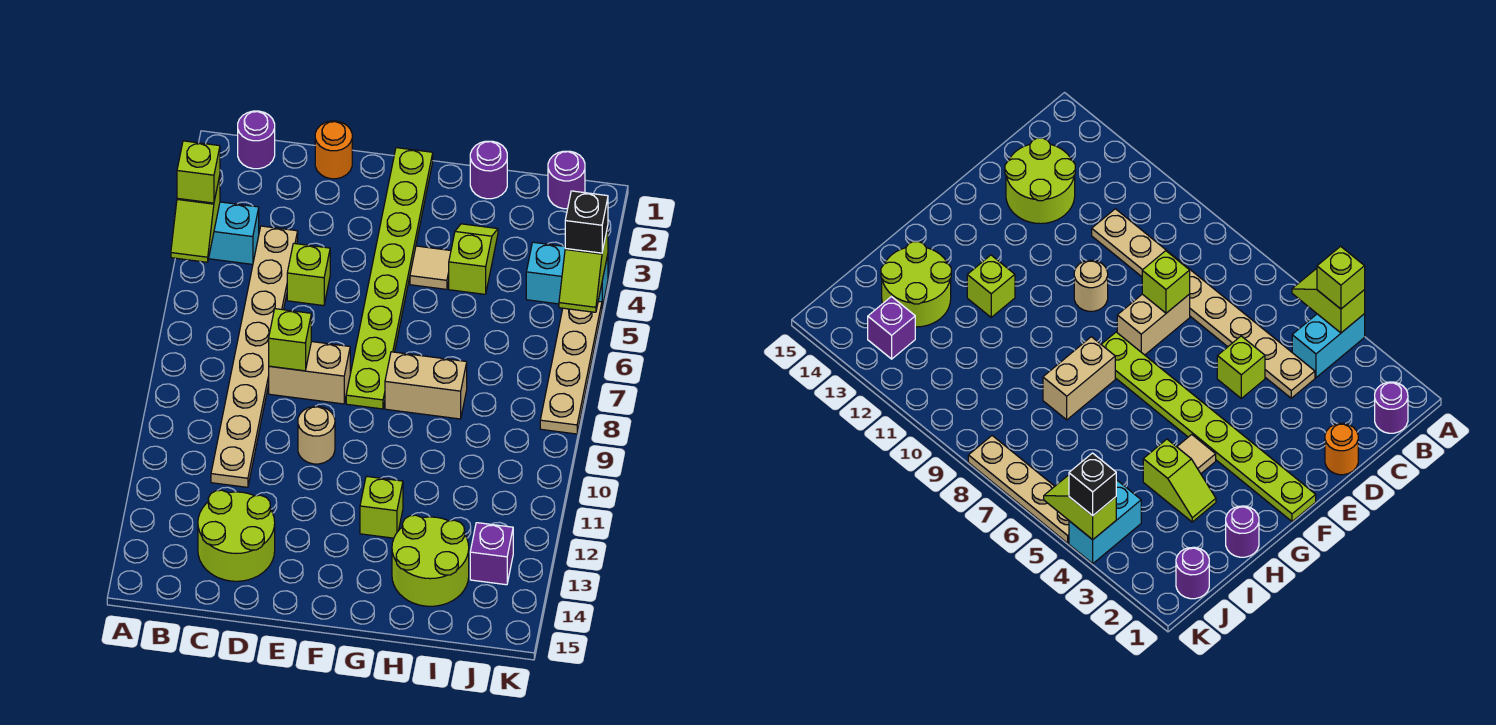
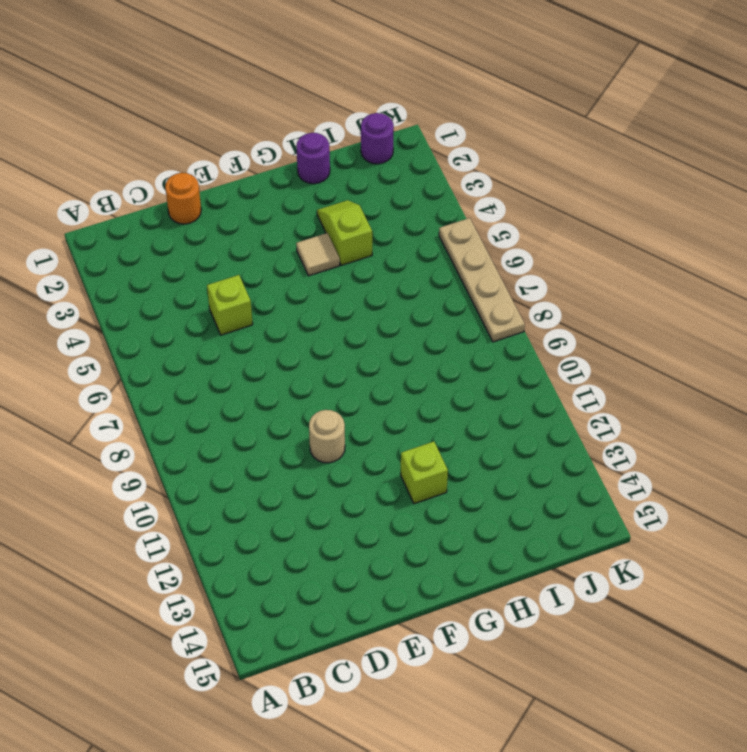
none -> cyan 1x2 brick [209,202,259,264]
none -> purple 1x1 round brick [238,111,275,169]
none -> tan 1x8 plate [211,226,298,487]

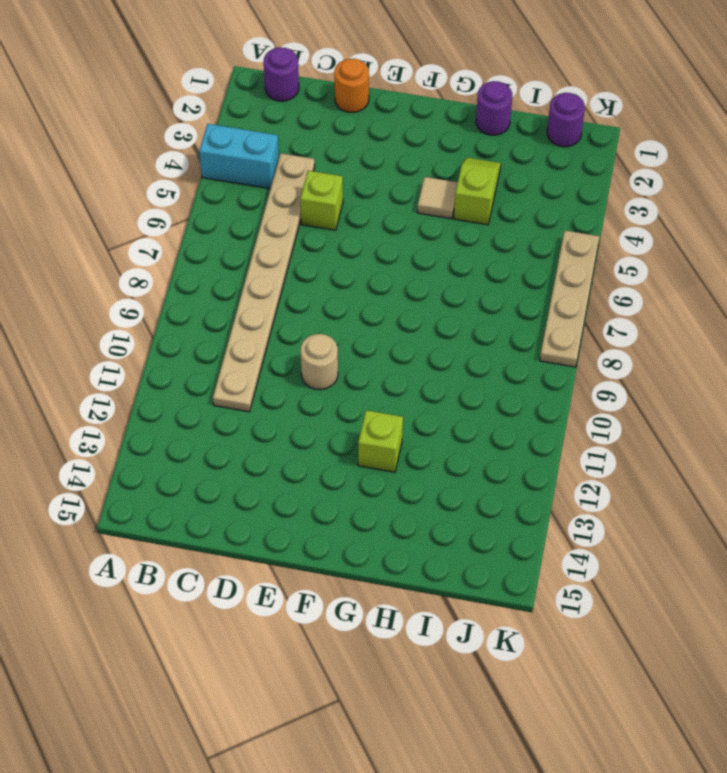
none -> lime 2x2 round brick [198,490,275,581]
none -> tan 1x2 brick [269,342,350,404]
none -> lime 1x8 plate [346,148,433,409]

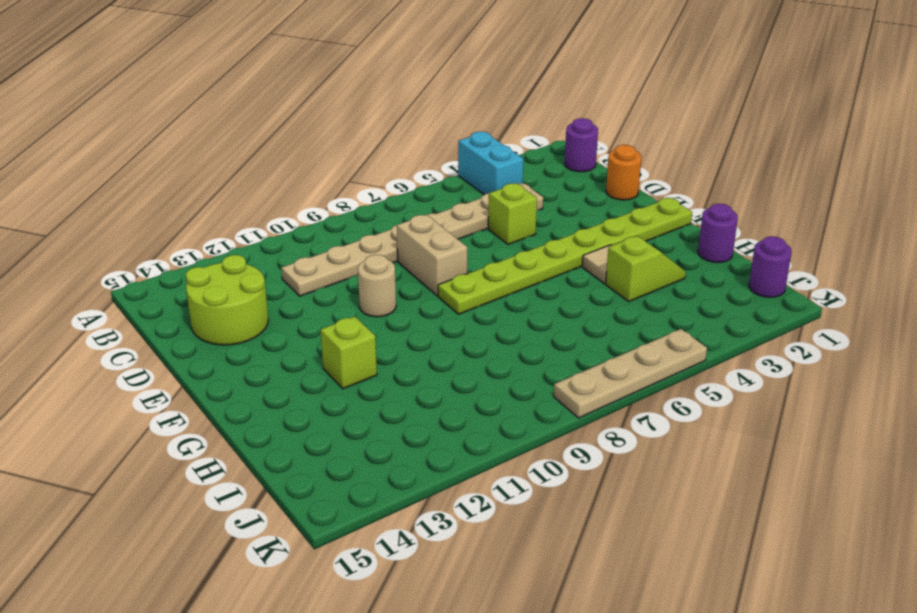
none -> tan 1x2 brick [385,352,467,419]
none -> lime 2x2 round brick [392,515,469,606]
none -> cyan 1x2 brick [526,242,608,308]

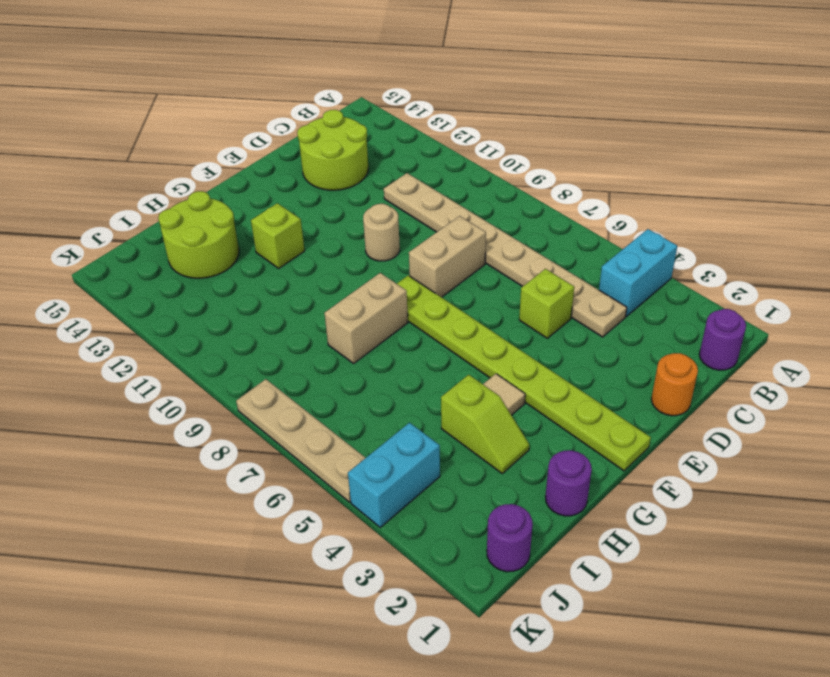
none -> purple 1x1 brick [470,523,513,585]
none -> lime 1x2 slope [171,176,220,262]
none -> lime 1x1 brick [269,309,311,371]

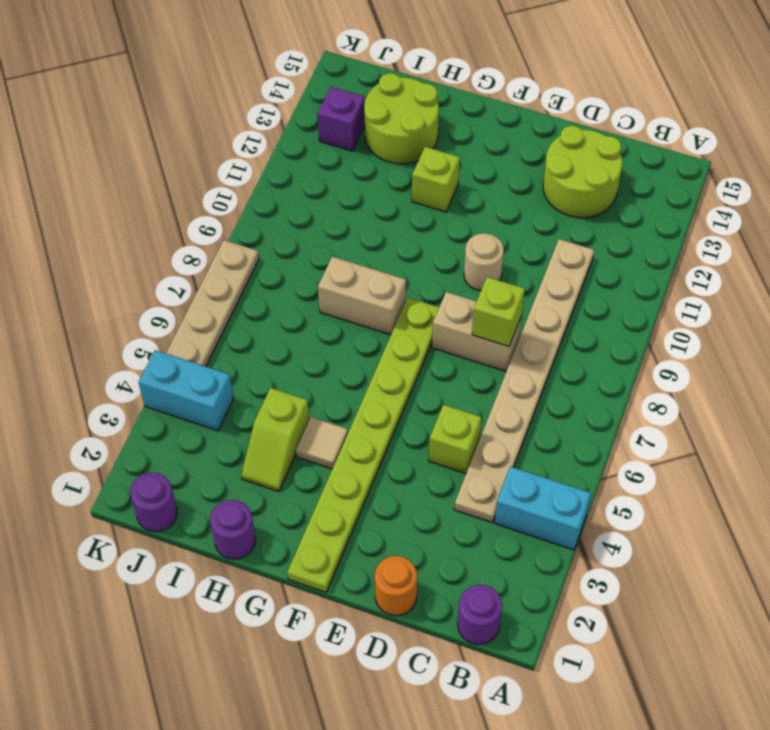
none -> lime 1x2 slope [171,176,220,262]
none -> lime 1x2 slope [559,227,608,312]
none -> lime 1x1 brick [177,141,220,203]

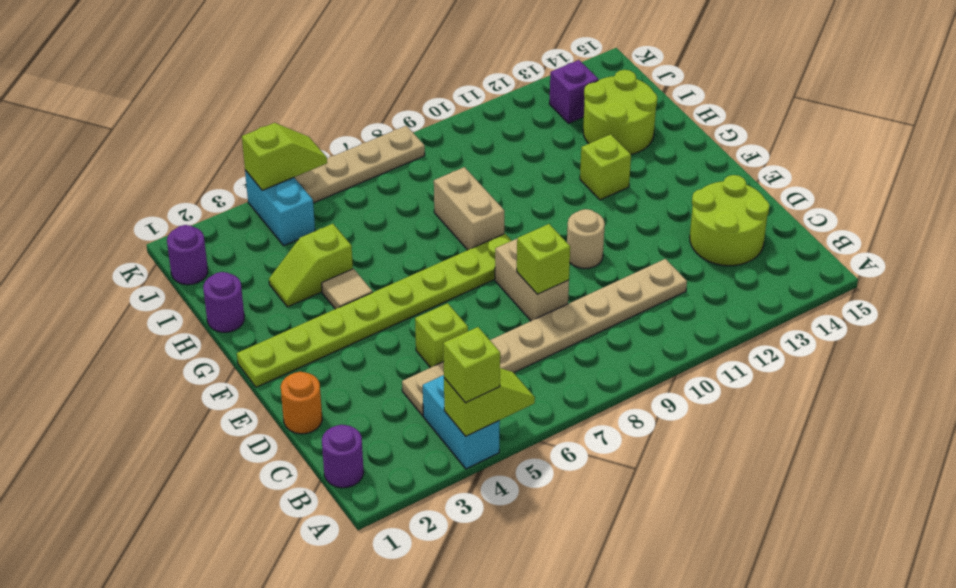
none -> black 1x1 brick [565,191,608,253]

